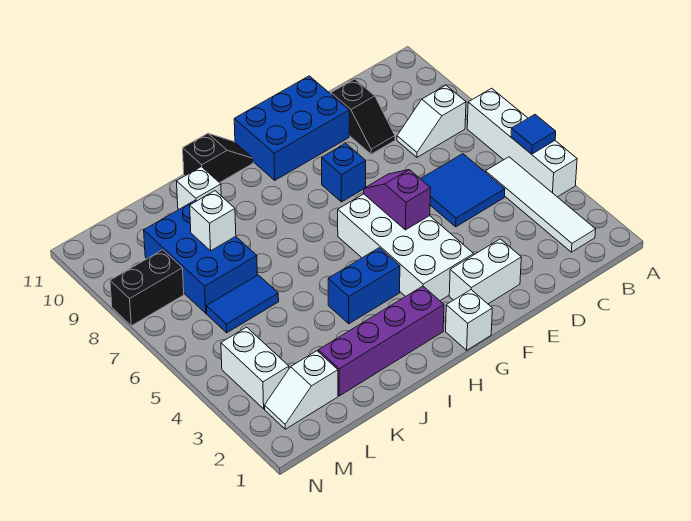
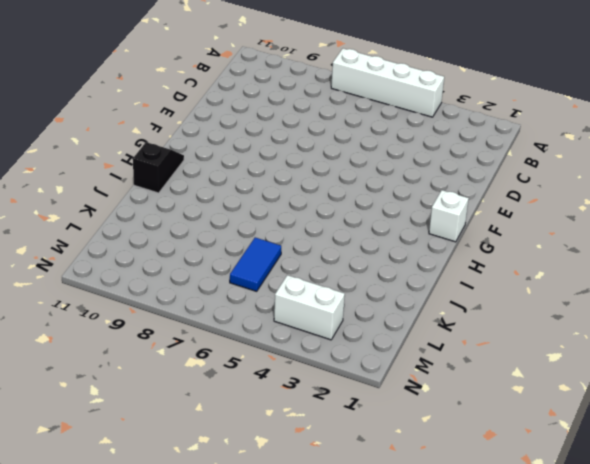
none -> white 1x4 tile [485,157,596,252]
none -> white 1x2 slope [397,85,466,157]
none -> blue 2x2 tile [421,154,505,227]

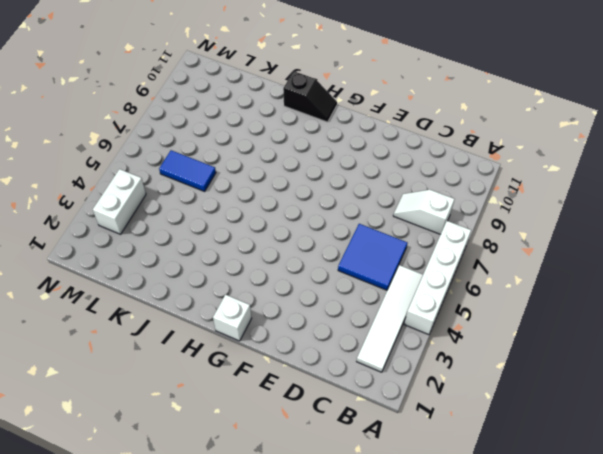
none -> black 1x2 slope [331,79,395,154]
none -> white 1x2 brick [449,239,521,304]
none -> blue 2x3 brick [234,76,349,180]

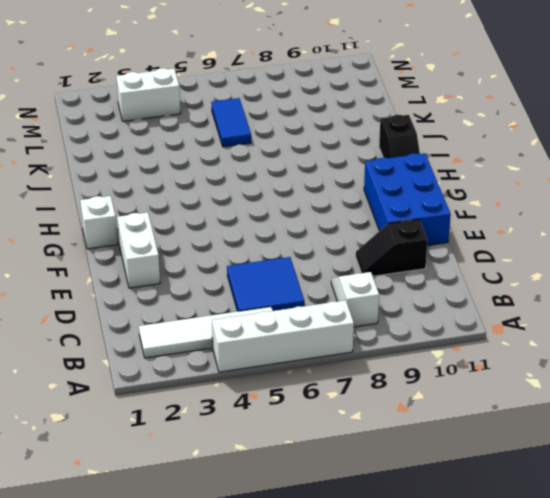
none -> white 2x4 brick [338,194,474,301]
none -> blue 1x1 brick [322,143,366,202]
none -> purple 1x4 brick [318,286,444,396]

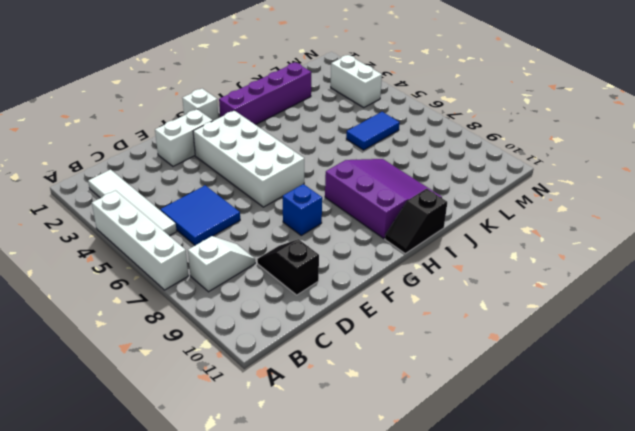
purple 3x3 slope [325,159,442,238] -> white 1x1 brick [177,167,221,209]
none -> blue 2x3 brick [234,76,349,180]
none -> blue 1x2 brick [328,248,400,324]
none -> blue 2x3 brick [144,200,257,313]

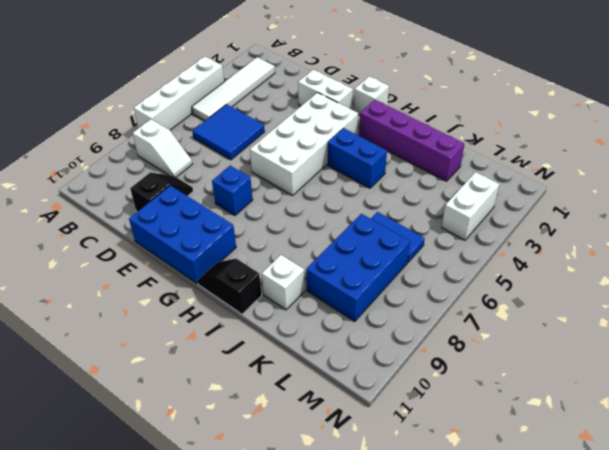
none -> white 1x2 slope [265,351,338,429]
none -> black 1x2 brick [110,250,184,326]
none -> blue 1x1 tile [511,115,556,154]

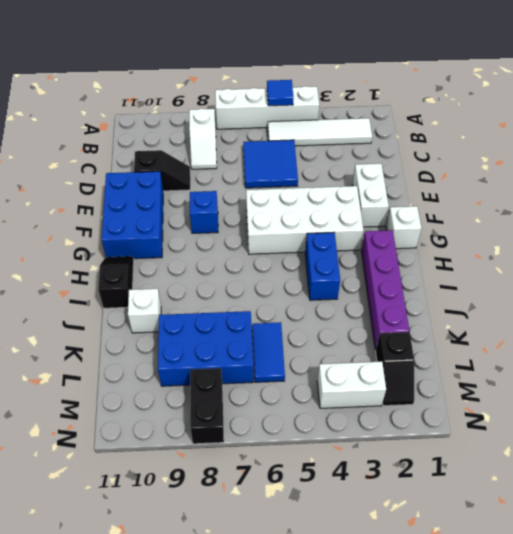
black 1x2 slope [376,332,414,406] -> white 1x2 slope [265,351,338,429]
none -> purple 1x2 slope [364,170,431,230]
none -> white 1x1 brick [190,191,236,251]

